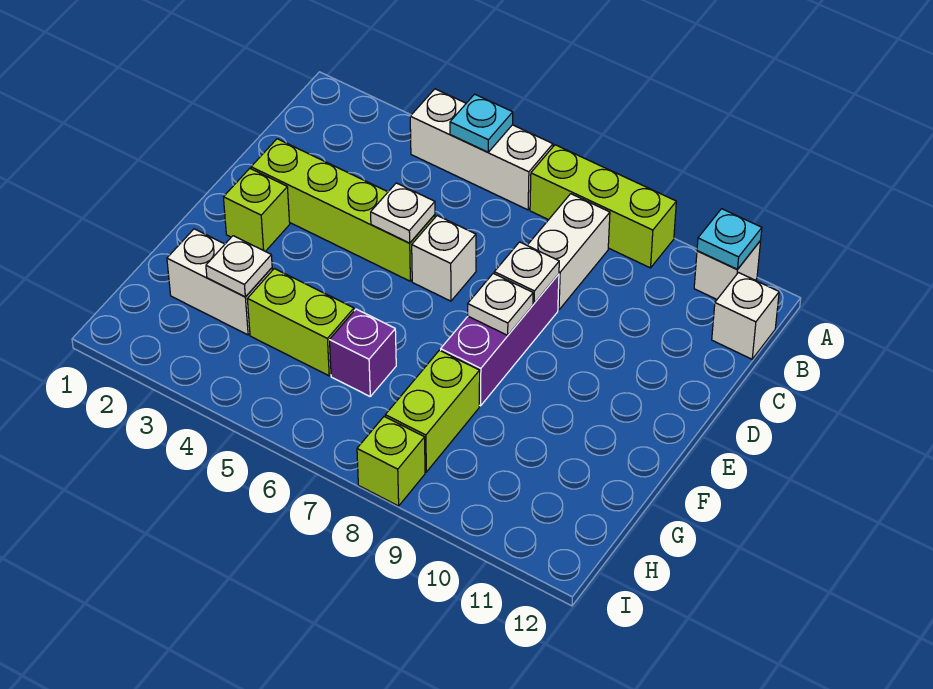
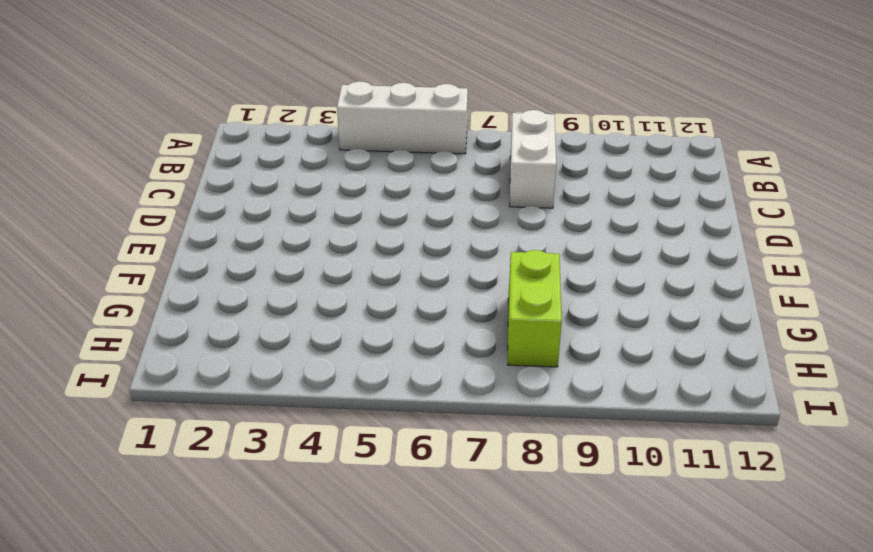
none -> lime 1x3 brick [530,145,676,268]
none -> white 1x1 brick [694,241,761,299]
none -> white 1x1 brick [712,273,779,359]

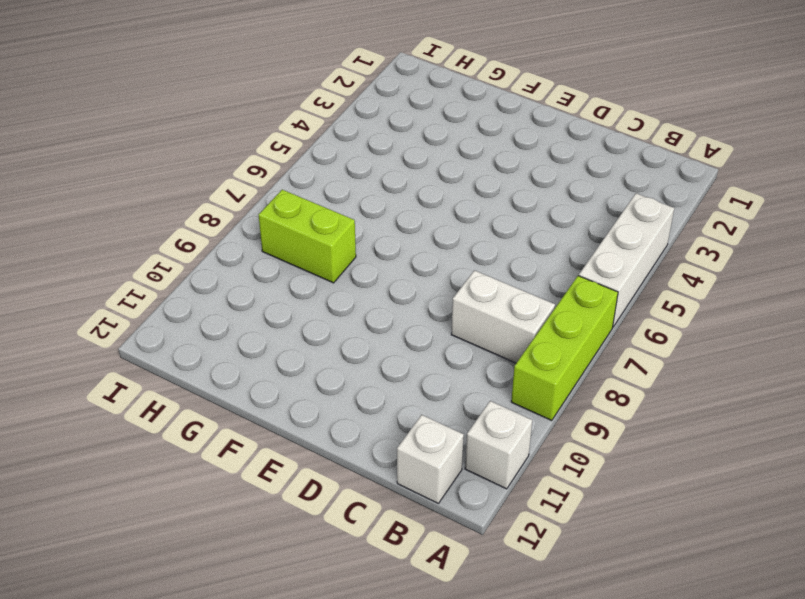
none -> lime 1x4 brick [251,139,435,281]
none -> white 1x1 brick [412,216,476,301]
none -> purple 1x3 brick [441,274,559,406]

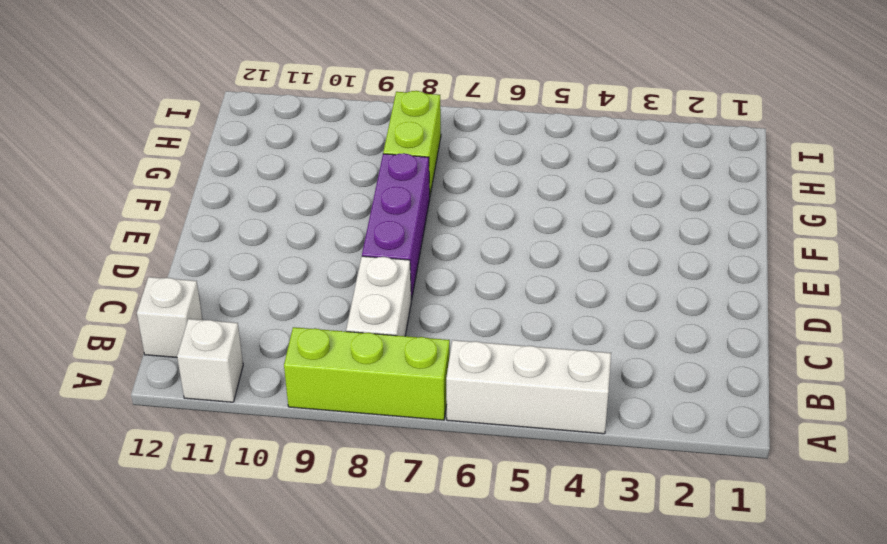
none -> lime 1x4 brick [251,139,435,281]
none -> white 1x1 brick [412,216,476,301]
none -> lime 1x1 brick [223,169,290,251]

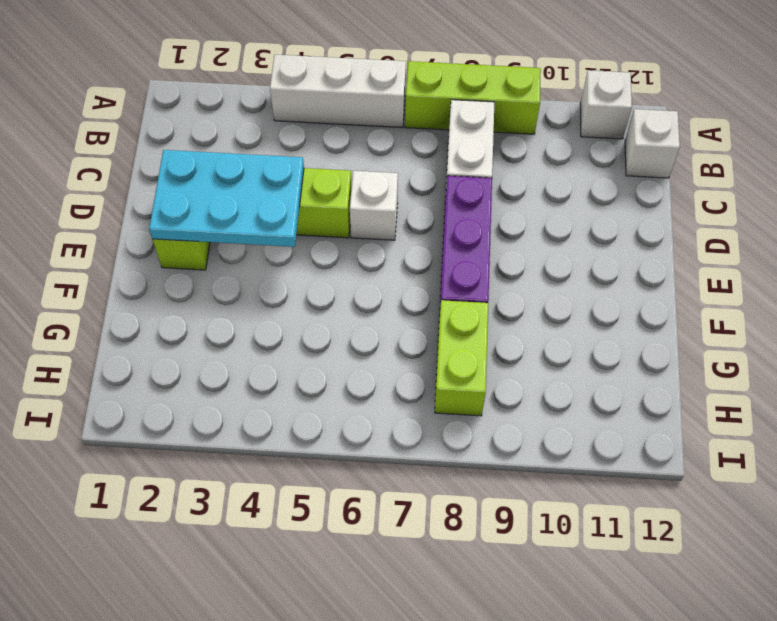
cyan 2x3 plate [149,150,304,247] -> none
none -> white 1x2 brick [167,229,272,335]
none -> lime 1x2 brick [247,269,354,376]
none -> purple 1x1 brick [330,309,396,396]

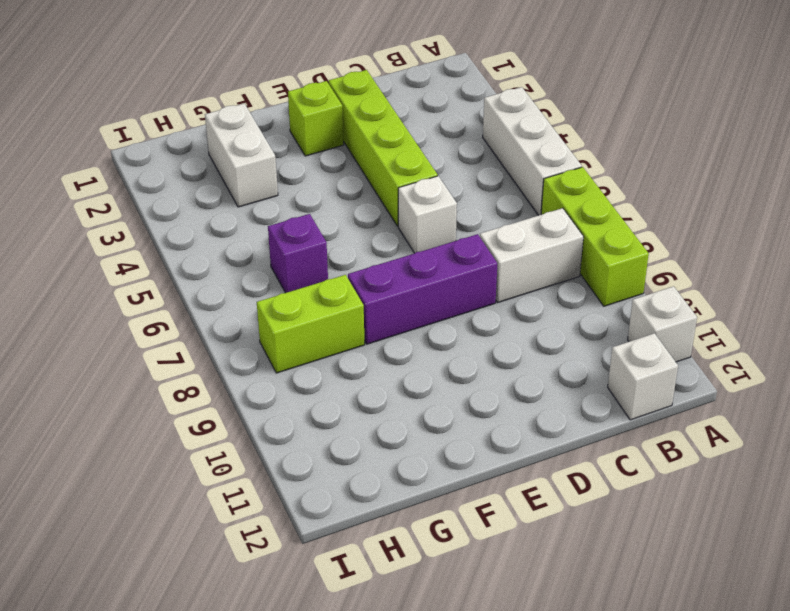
none -> lime 1x2 brick [247,269,354,376]
none -> lime 1x1 brick [357,417,425,506]
none -> cyan 1x1 plate [450,94,513,152]

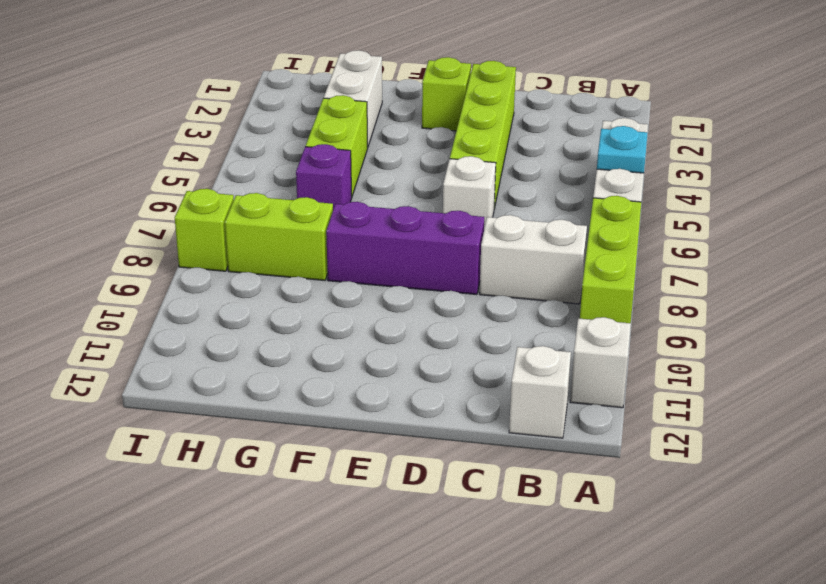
none -> cyan 1x1 plate [697,209,762,269]
none -> white 1x1 plate [371,183,435,243]
none -> white 1x1 plate [494,242,559,303]

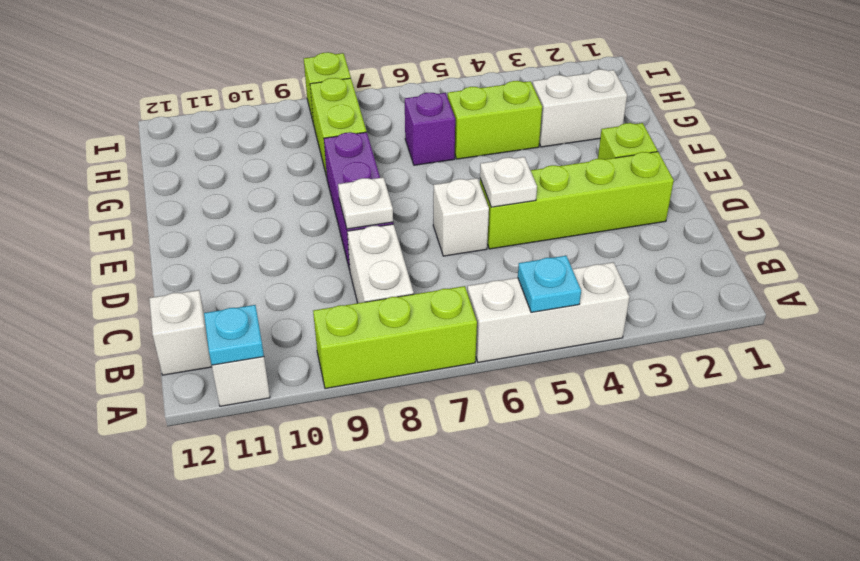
none -> white 1x1 plate [468,273,533,335]
none -> white 1x1 plate [206,236,272,297]

